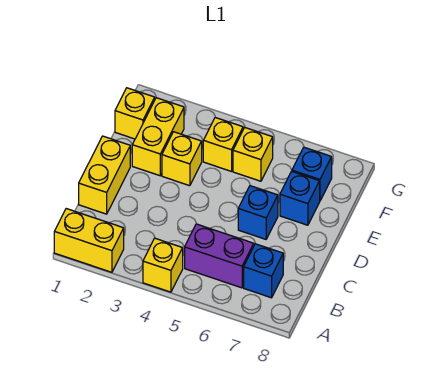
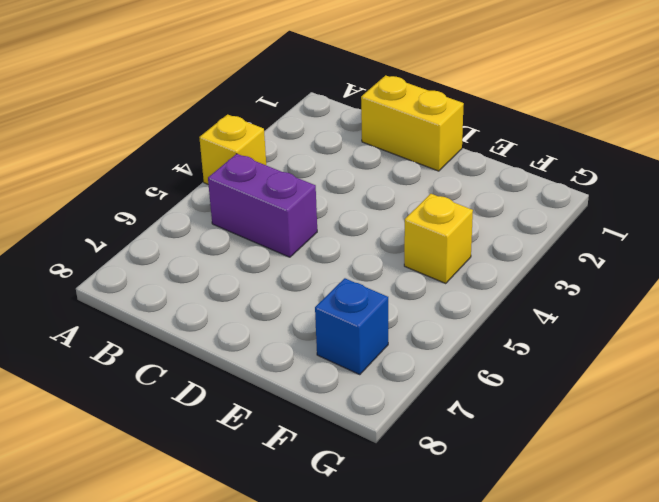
purple 1x2 brick [208,154,317,257] -> purple 1x2 brick turned to [185,224,254,288]
none -> yellow 1x2 brick [54,209,124,272]
none -> blue 1x1 brick [244,244,283,298]
none -> blue 1x1 brick [238,186,278,239]

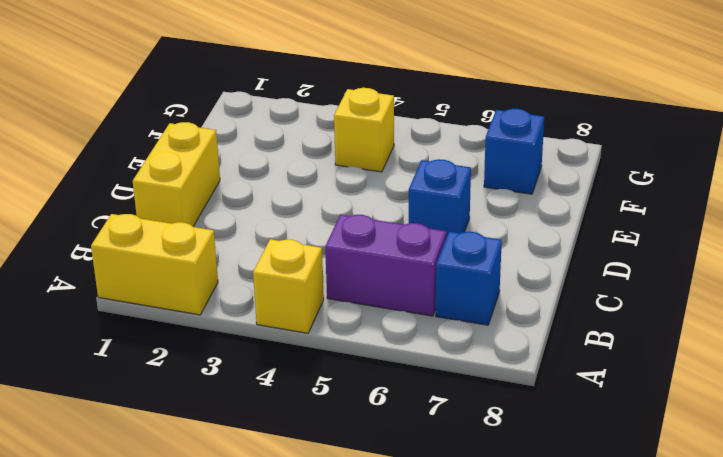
none -> yellow 1x2 brick [132,98,184,176]
none -> yellow 1x1 brick [162,132,202,186]
none -> blue 1x1 brick [280,171,320,225]

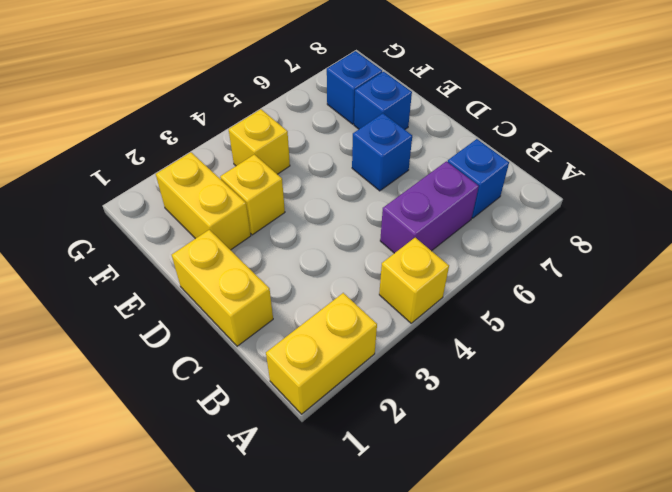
none -> yellow 1x1 brick [115,88,155,139]
none -> yellow 1x1 brick [233,127,273,181]

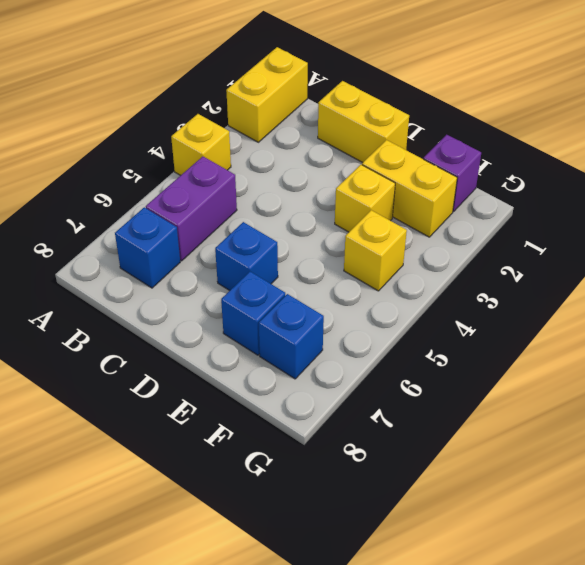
purple 1x1 brick [423,135,481,212] -> yellow 1x1 brick [115,88,155,139]
none -> yellow 1x1 brick [233,127,273,181]

